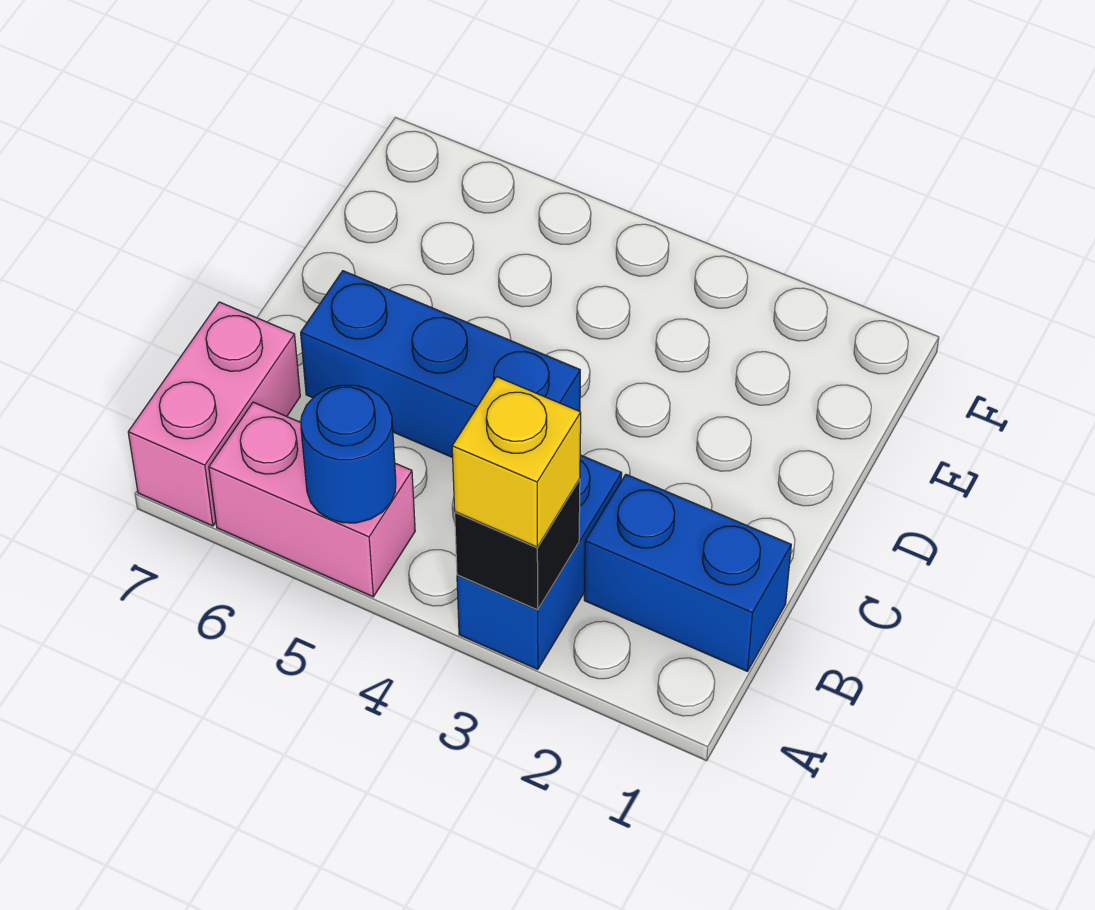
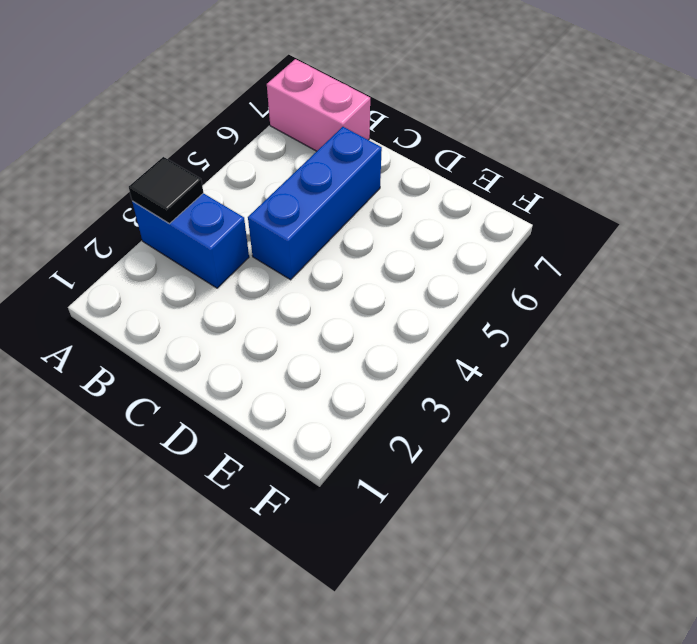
black 1x1 tile [129,157,203,224] -> black 1x1 brick [455,479,580,610]
none -> pink 1x2 brick [209,402,415,597]
none -> blue 1x2 brick [584,475,791,671]

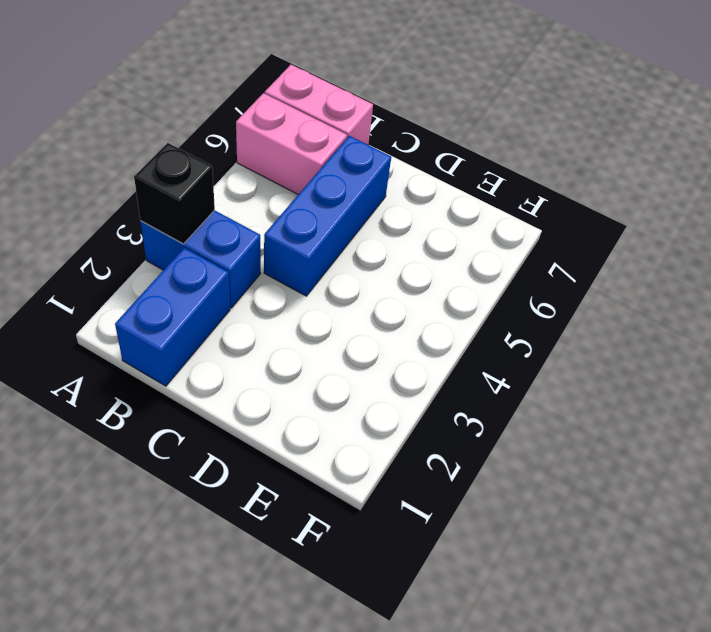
pink 1x2 brick [236,93,347,194] -> pink 1x2 brick turned to [209,402,415,597]
none -> blue 1x1 round brick [301,385,396,523]
none -> yellow 1x1 brick [452,377,581,547]

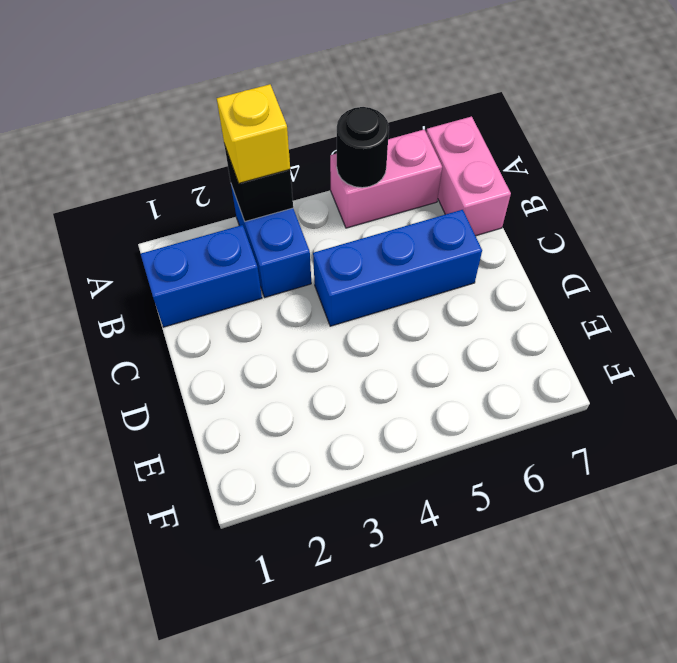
black 1x1 round brick [337,107,389,188] -> blue 1x1 round brick [301,385,396,523]

